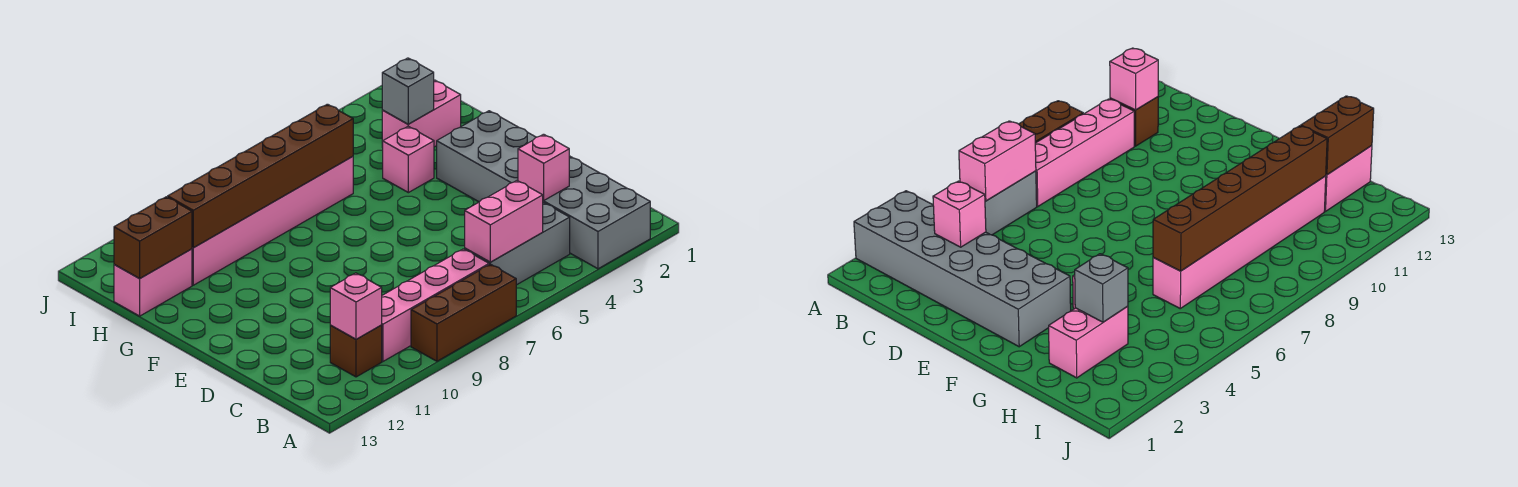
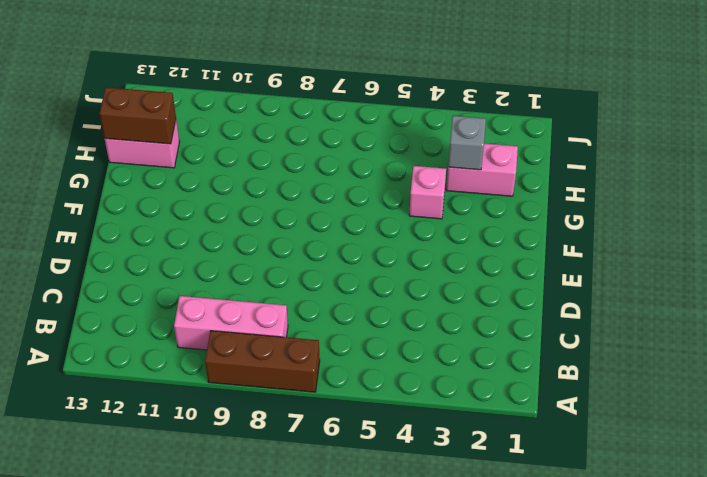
pink 1x3 brick [174,296,288,350] -> pink 1x4 brick [382,249,489,361]
none -> grey 2x6 brick [437,111,650,269]
none -> grey 1x3 brick [465,203,570,285]
none -> brown 1x1 brick [330,325,382,377]

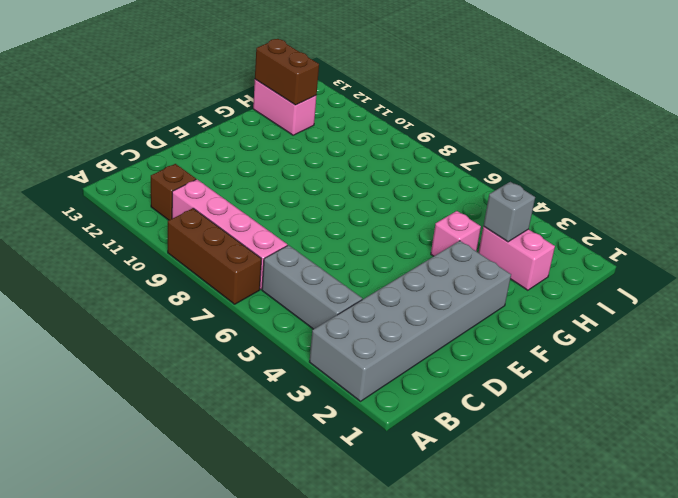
none -> pink 1x6 brick [192,157,353,285]
none -> pink 1x2 brick [465,181,543,262]
none -> pink 1x1 brick [330,273,382,339]

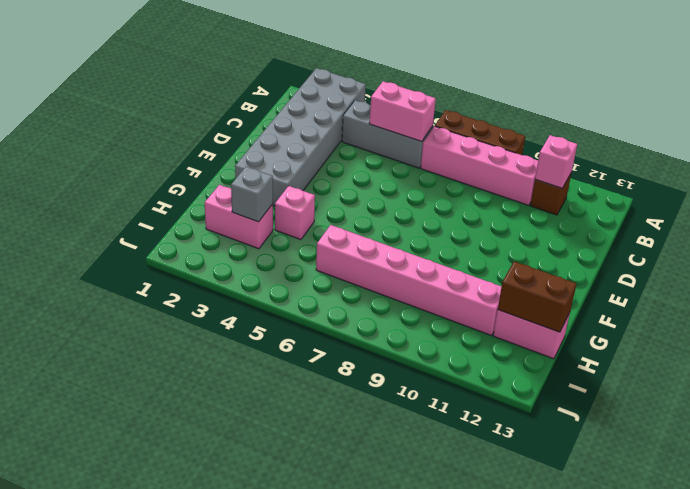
none -> pink 1x1 brick [518,134,569,201]
none -> brown 1x6 brick [168,104,353,248]

